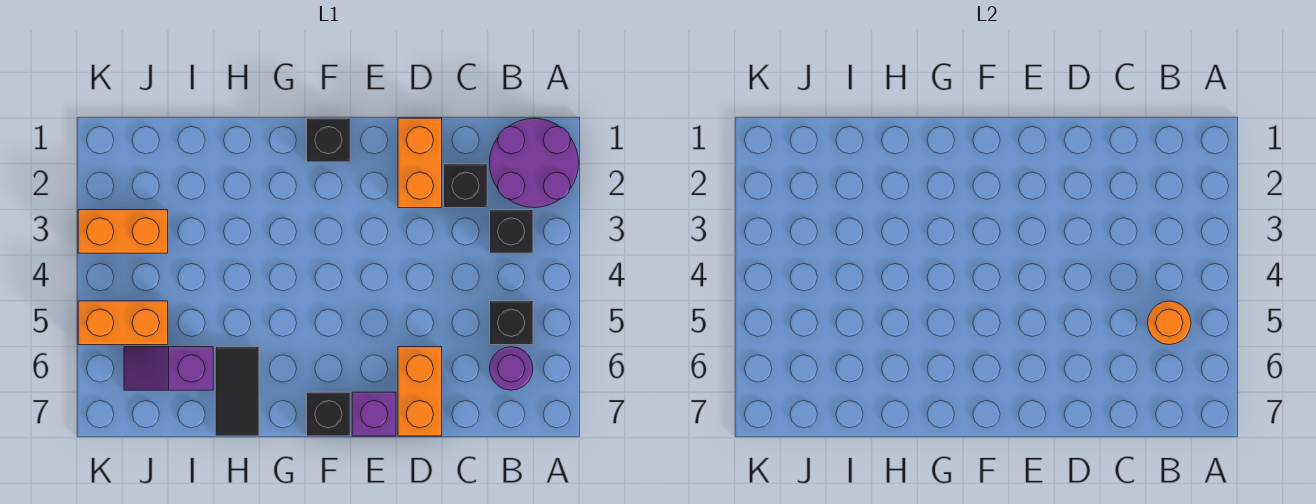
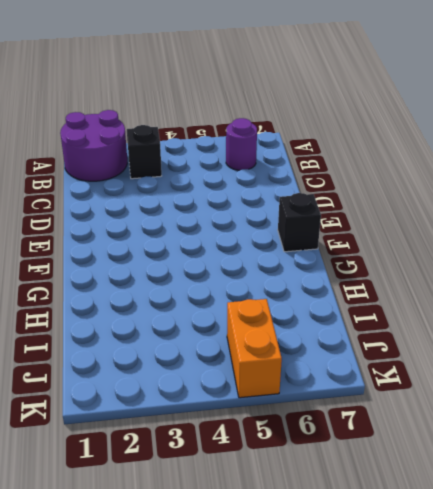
none -> black 1x1 brick [490,301,533,345]
none -> black 1x1 brick [444,164,487,208]
none -> orange 1x2 brick [398,118,442,208]

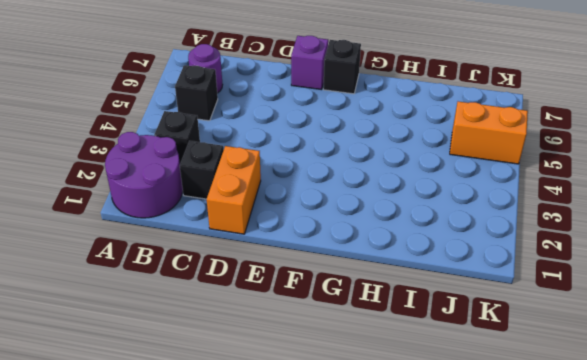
none -> orange 1x2 brick [398,347,442,436]
none -> black 1x1 brick [307,118,350,162]
none -> black 1x2 tile [215,347,259,436]

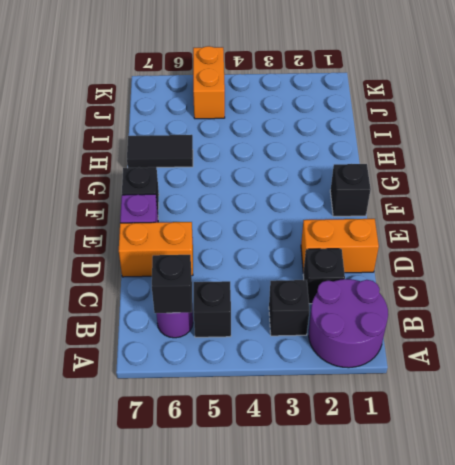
black 1x1 brick [152,255,192,313] -> none
none -> purple 1x2 slope [124,347,213,390]
none -> orange 1x2 brick [78,210,168,253]
none -> orange 1x1 round brick [1148,301,1191,345]

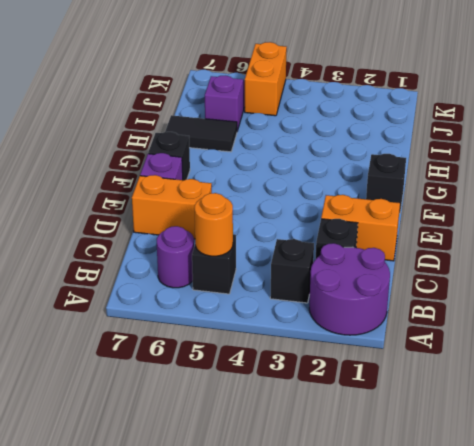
none -> orange 1x2 brick [78,210,168,253]

